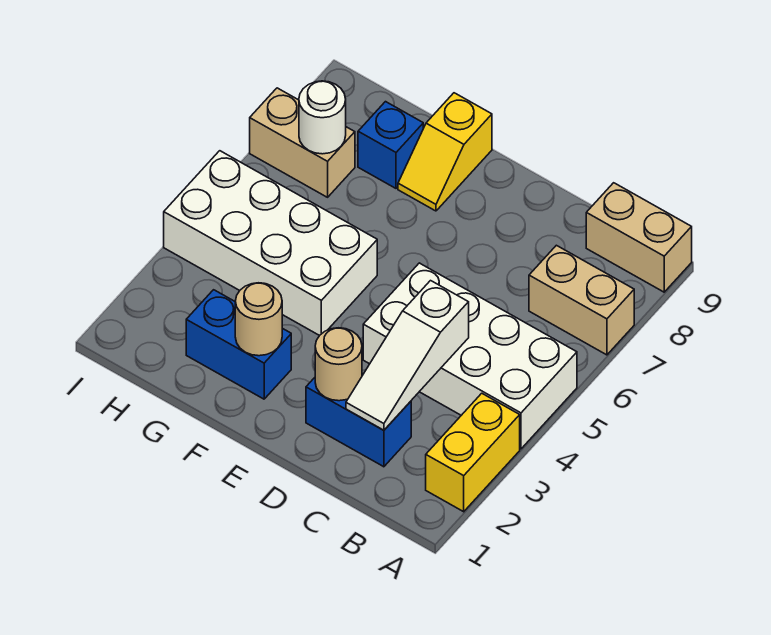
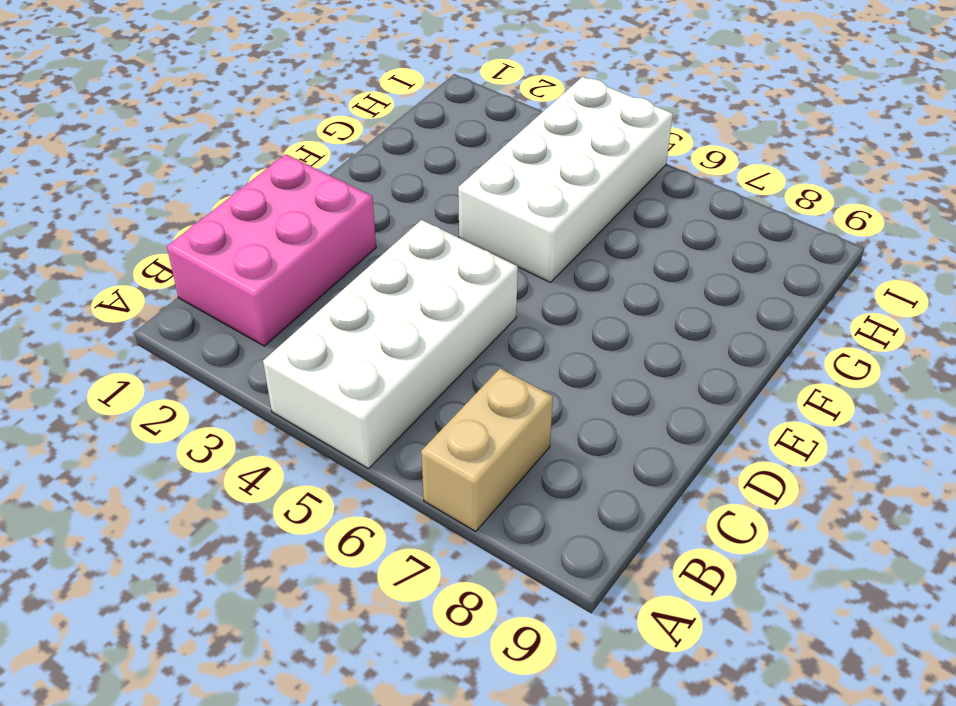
pink 2x3 brick [167,154,376,346] -> blue 1x2 brick [306,373,411,467]
none -> yellow 1x2 brick [426,393,520,512]
none -> tan 1x2 brick [586,183,692,292]
none -> blue 1x2 brick [186,290,291,399]

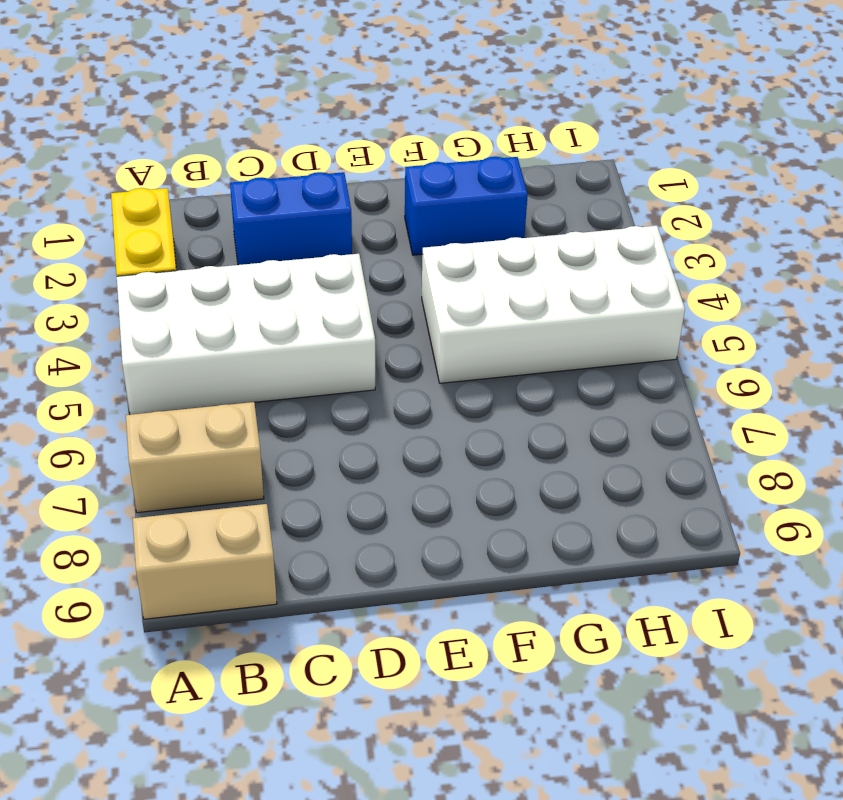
none -> yellow 1x2 slope [398,93,492,211]
none -> blue 1x1 brick [358,102,423,188]
none -> tan 1x2 brick [250,88,355,197]

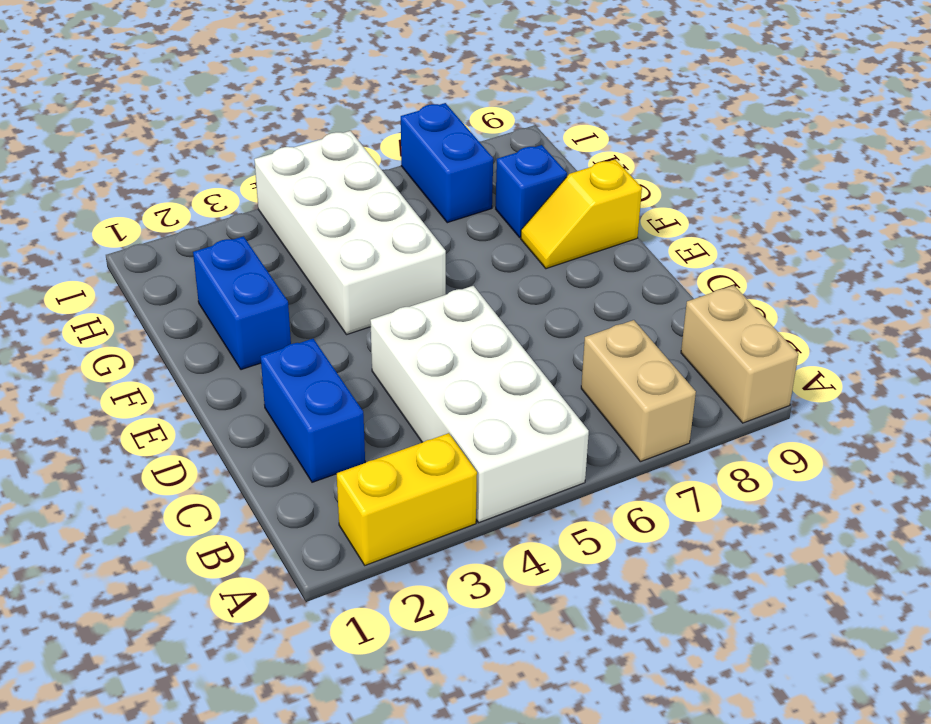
blue 1x2 brick [401,103,493,223] -> tan 1x2 brick [250,88,355,197]
none -> white 1x3 slope [346,281,469,430]
none -> tan 1x1 round brick [315,328,362,401]
none -> tan 1x1 round brick [235,283,282,356]

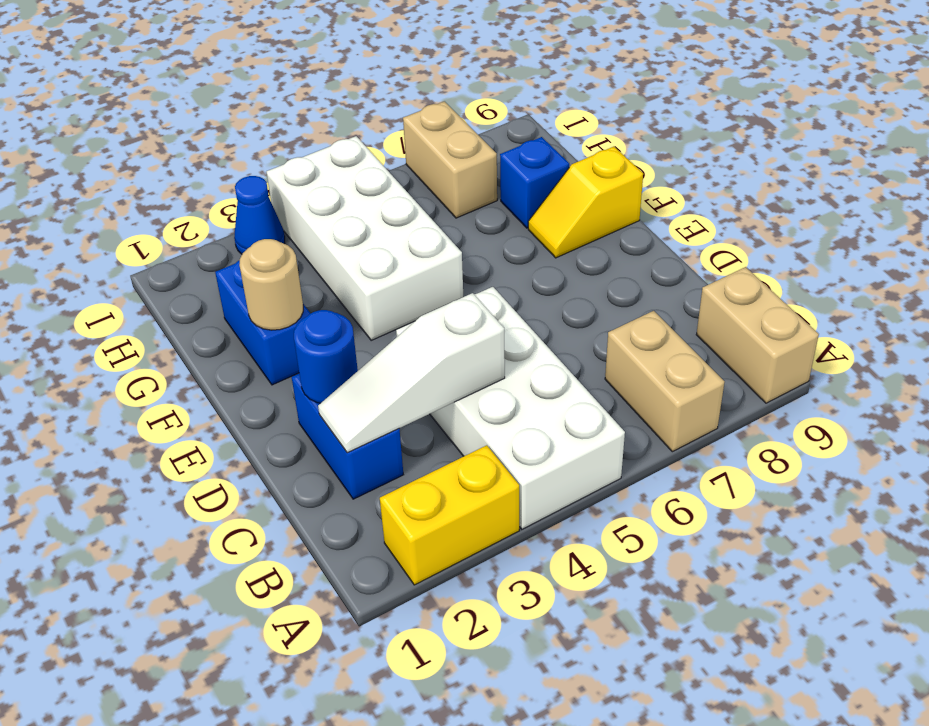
blue 1x1 round brick [294,310,358,403] -> tan 1x1 round brick [315,328,362,401]
blue 1x1 cone [234,176,285,254] -> none
none -> white 1x1 round brick [299,81,346,154]

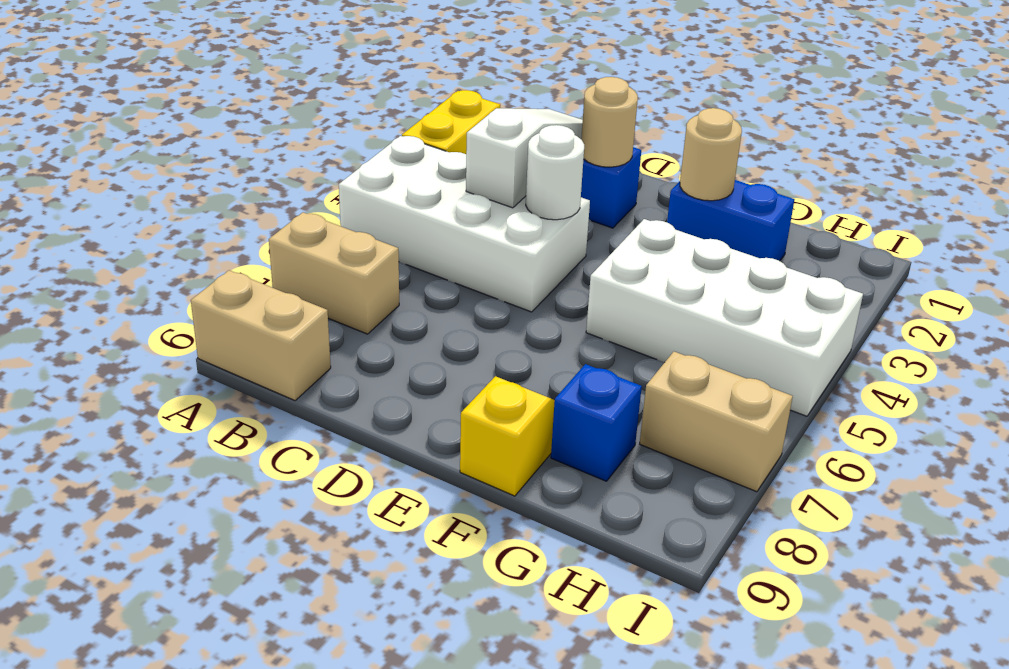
white 1x1 round brick [526,125,584,220] -> white 1x1 round brick moved to [299,81,346,154]

